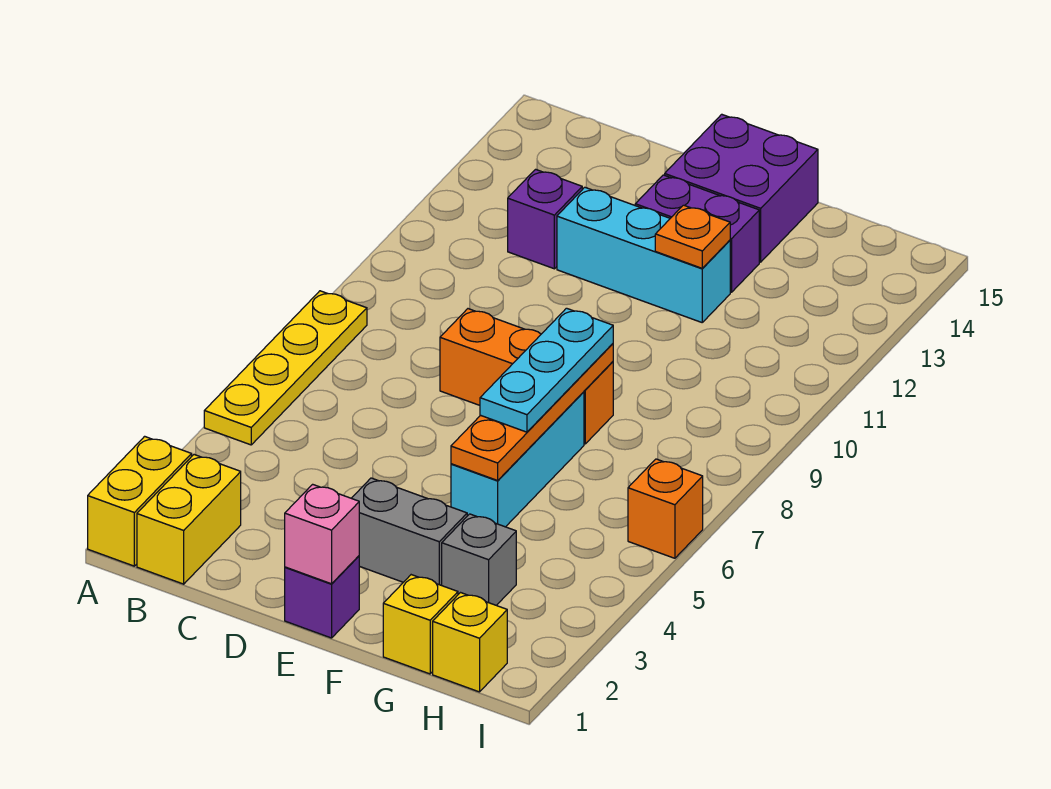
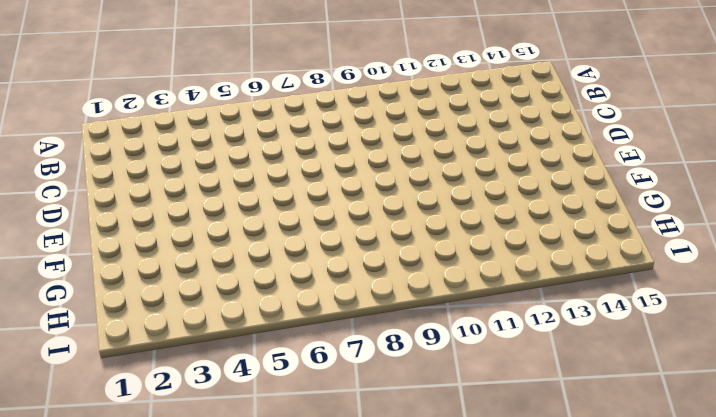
none -> yellow 1x2 brick [88,436,192,566]
none -> yellow 1x4 plate [204,291,367,445]
none -> yellow 1x2 brick [137,455,241,584]

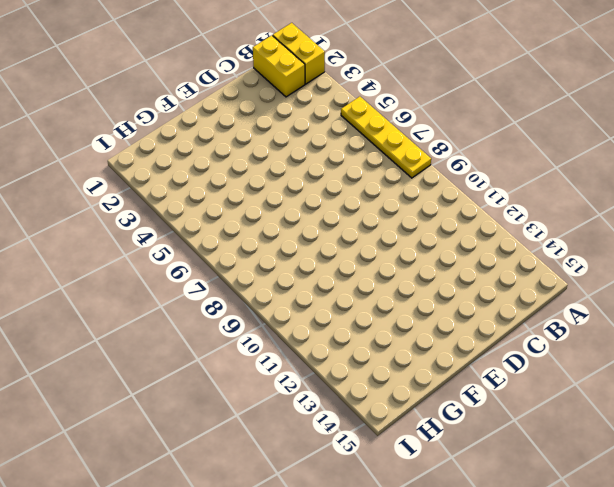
none -> purple 1x1 brick [508,169,582,269]
none -> orange 1x3 brick [440,309,613,444]
none -> cyan 1x3 brick [557,187,730,322]

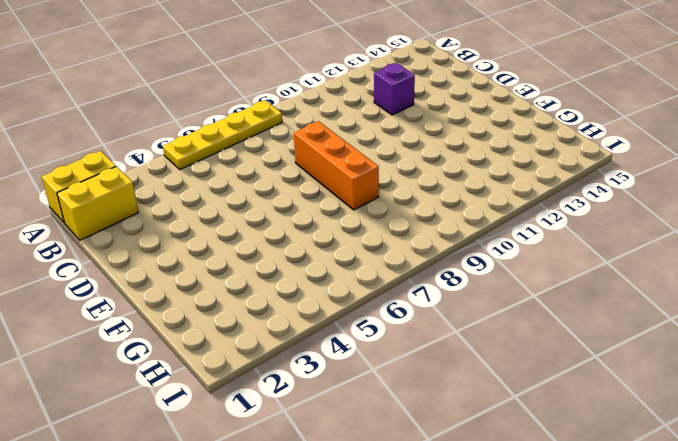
none -> cyan 1x3 brick [557,187,730,322]
none -> purple 1x1 brick [285,556,359,638]
none -> grey 1x2 brick [351,478,467,585]

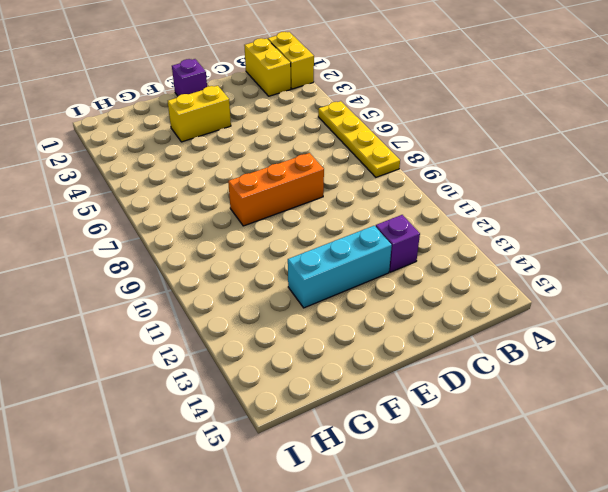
yellow 1x2 brick [168,86,231,142] -> grey 1x2 brick [351,478,467,585]
none -> purple 1x2 brick [635,175,759,292]
none -> purple 2x2 brick [665,114,818,262]
none -> cyan 1x3 brick [451,392,584,527]

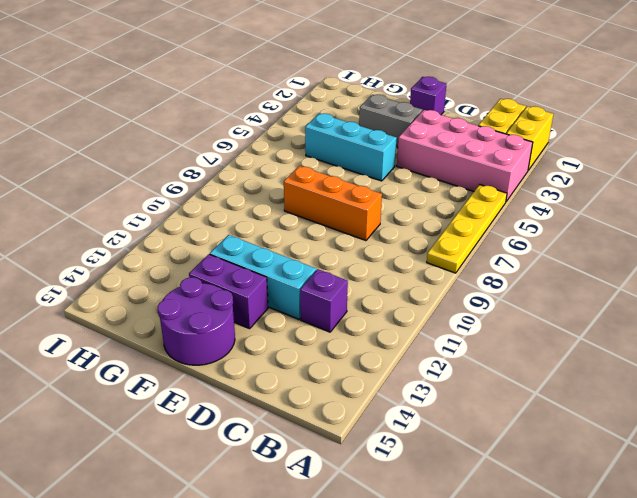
pink 2x4 brick [397,110,533,201] -> none
cyan 1x3 brick [305,113,397,181] -> cyan 1x3 brick turned to [451,392,584,527]
purple 2x2 round brick [157,277,235,365] -> purple 2x2 brick [665,114,818,262]
none -> yellow 1x1 brick [383,575,458,674]
none -> grey 1x1 brick [442,514,516,605]
none -> yellow 1x1 brick [433,593,507,692]

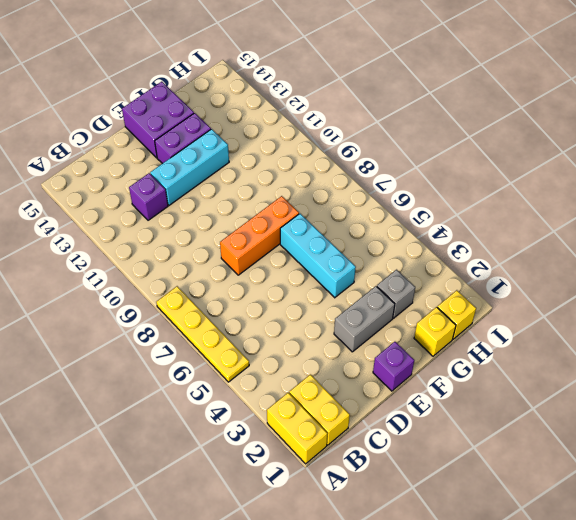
none -> orange 1x1 brick [628,459,703,558]
none -> pink 1x1 brick [285,484,359,584]
none -> orange 1x4 plate [451,344,613,480]

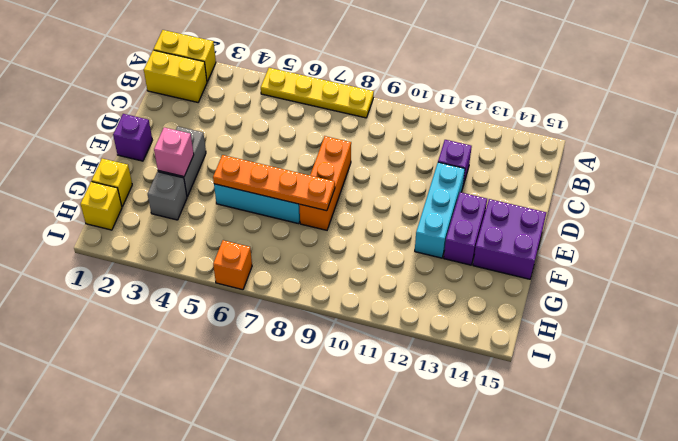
pink 1x1 brick [154,127,194,177] -> pink 1x1 brick moved to [285,484,359,584]
none -> orange 1x1 plate [655,205,730,268]
none -> cyan 1x3 plate [480,308,613,432]

